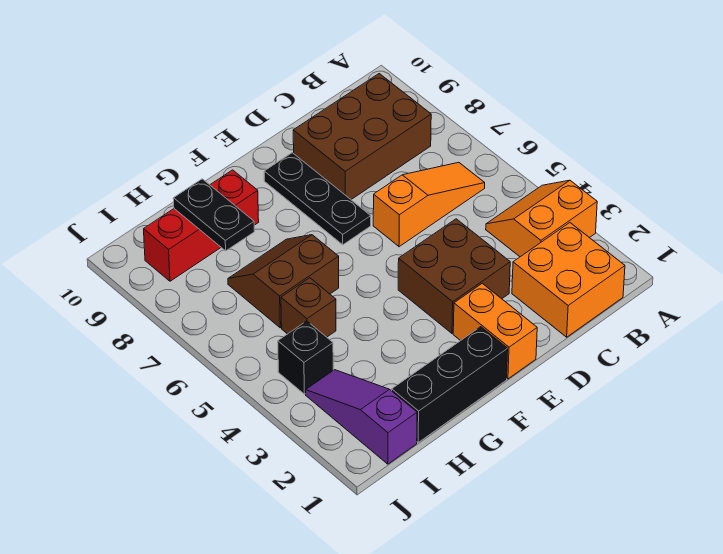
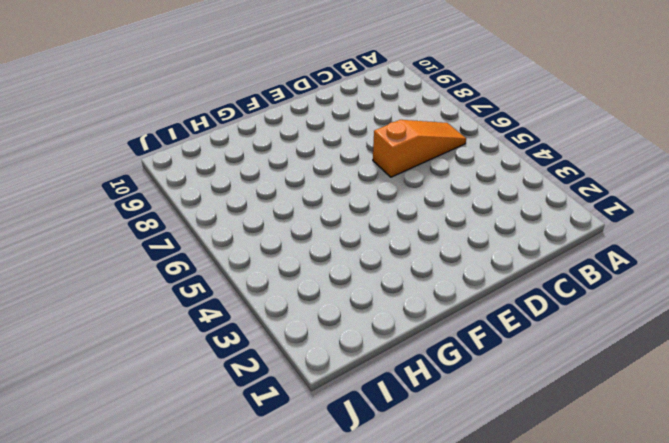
none -> orange 2x2 slope [486,180,597,257]
none -> orange 2x2 brick [512,223,625,337]
none -> brown 2x3 brick [293,74,431,199]

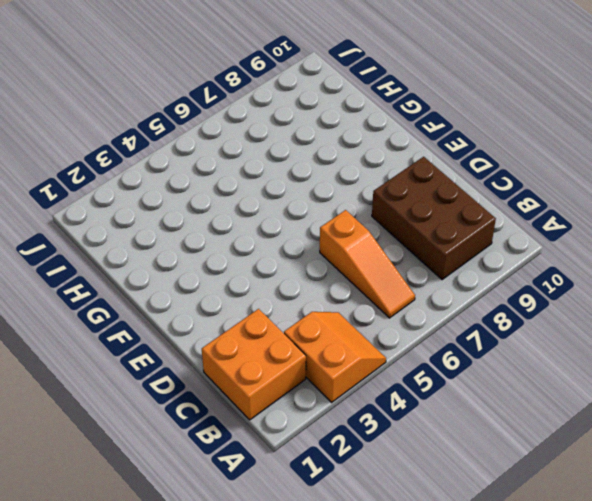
none -> brown 2x2 brick [398,219,510,333]
none -> orange 1x2 brick [453,283,537,379]
none -> black 1x3 plate [264,153,371,245]

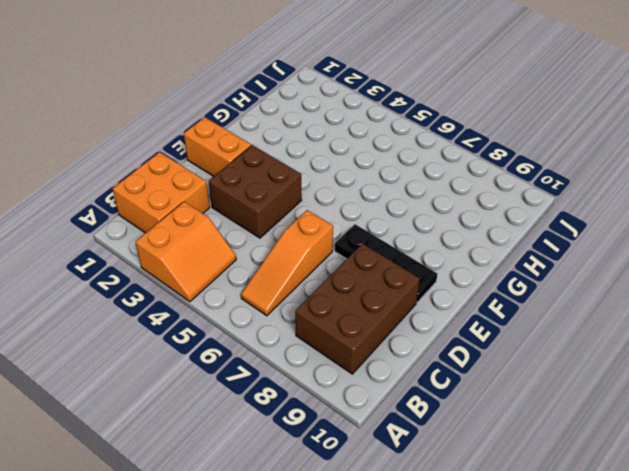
none -> black 1x3 brick [392,327,508,442]
none -> brown 2x2 slope [228,235,339,328]
none -> red 1x3 brick [144,170,259,281]

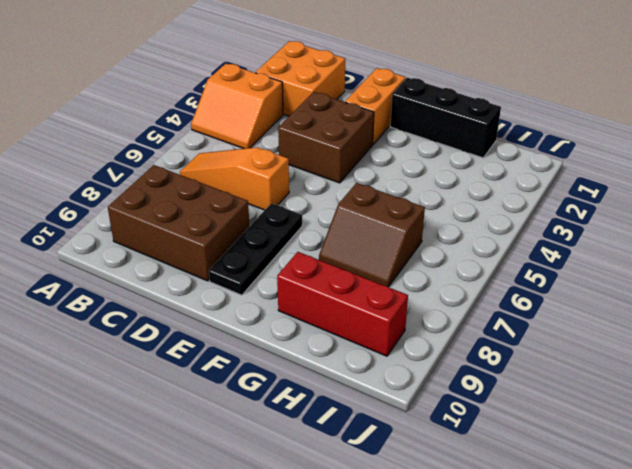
none -> brown 1x1 brick [281,278,336,337]
none -> purple 1x3 slope [306,370,417,464]
none -> black 1x1 brick [278,321,333,394]

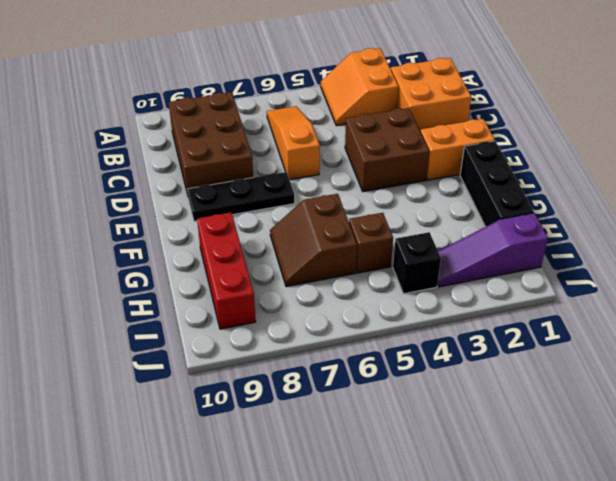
none -> black 1x2 plate [173,179,254,251]

